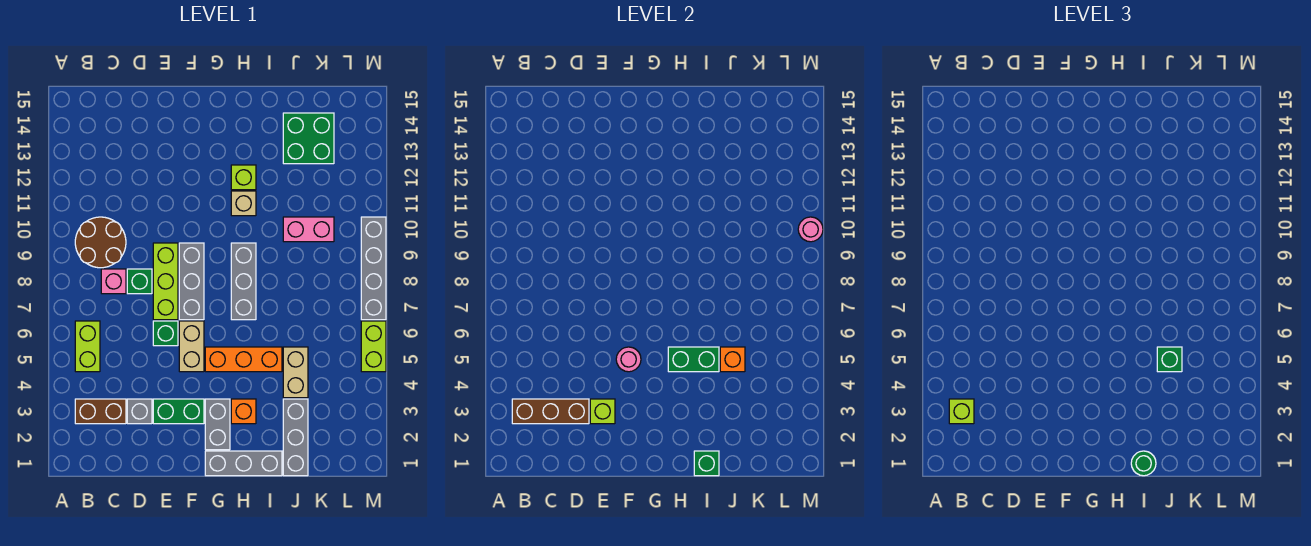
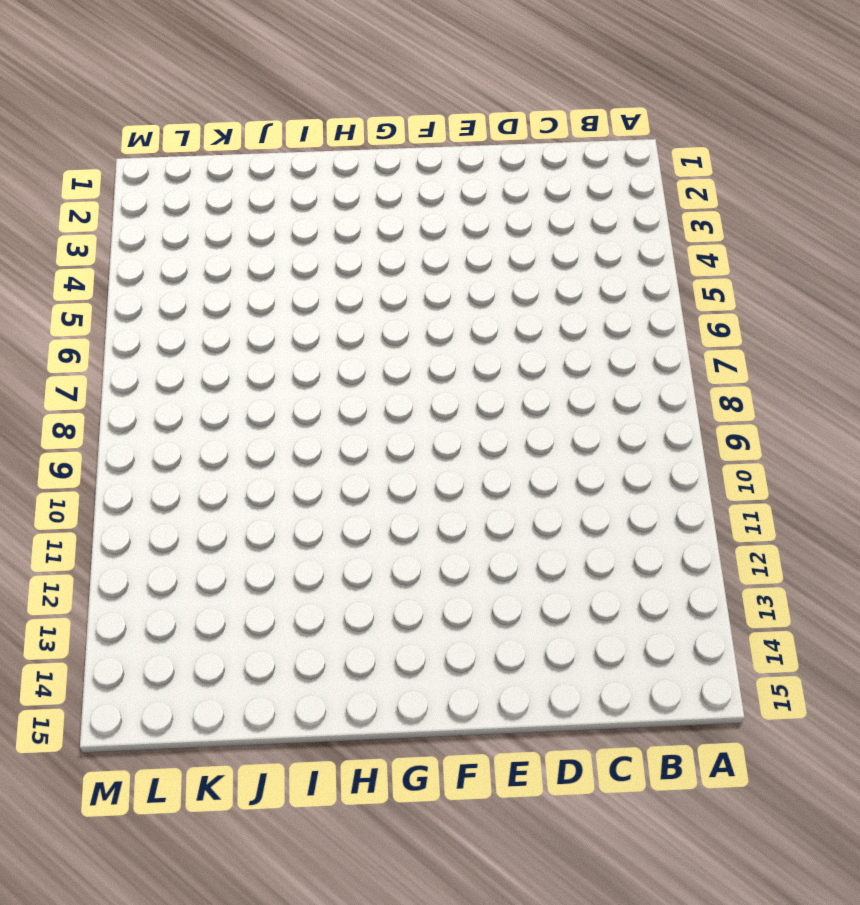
none -> brown 1x2 brick [75,399,126,424]
none -> lime 1x2 brick [75,321,100,372]
none -> brown 2x2 round brick [75,217,126,268]
none -> pink 1x1 brick [101,269,126,294]

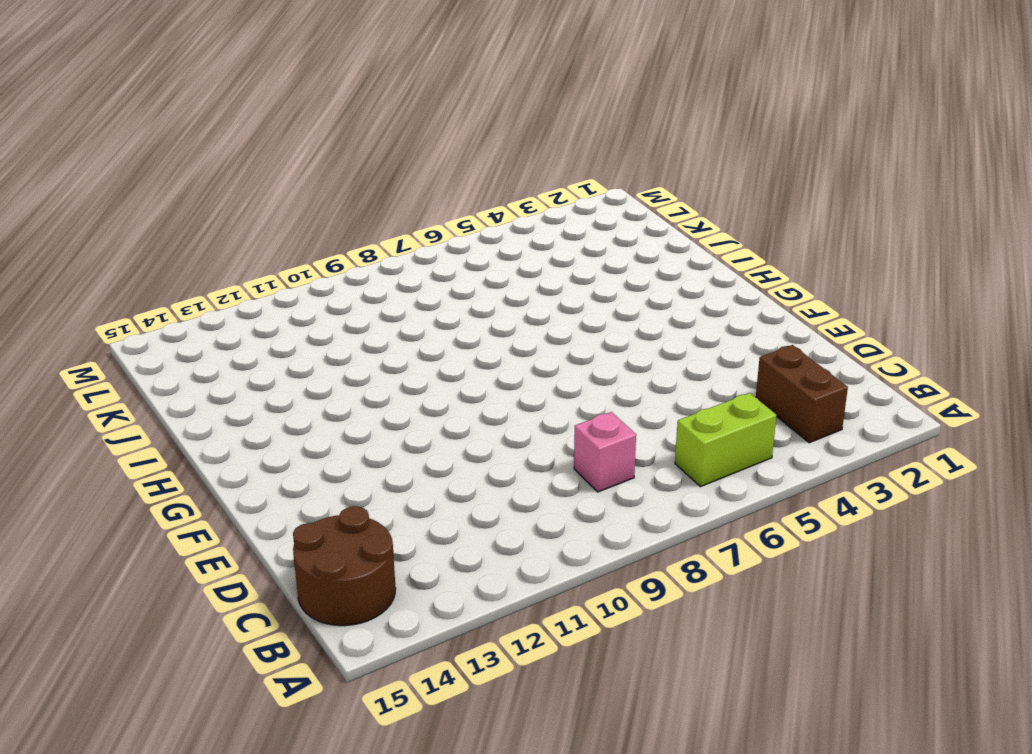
brown 2x2 round brick [293,506,396,626] -> brown 2x2 round brick moved to [75,217,126,268]
none -> grey 1x1 brick [127,399,152,424]
none -> green 1x1 brick [127,269,152,294]
none -> green 1x2 brick [153,399,204,424]
none -> green 1x1 brick [153,321,178,346]

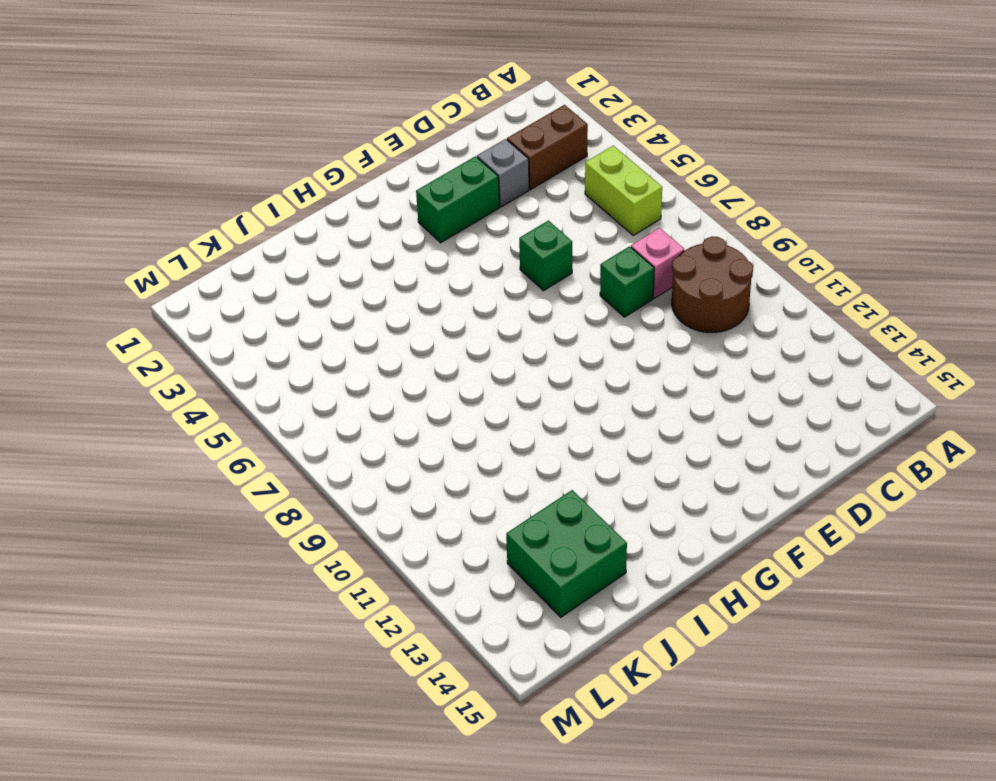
none -> lime 1x3 brick [153,243,178,320]
none -> tan 1x2 brick [179,321,204,372]
none -> grey 1x3 brick [179,243,204,320]
none -> grey 1x3 brick [205,451,282,476]

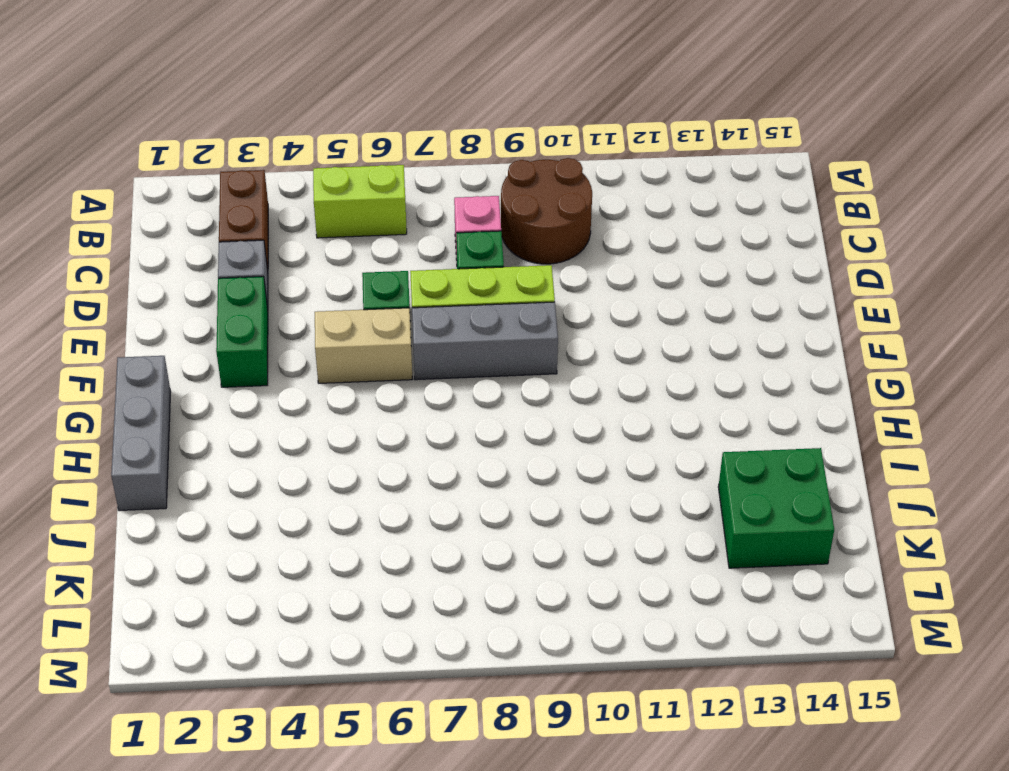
none -> grey 1x2 brick [205,399,230,450]
none -> orange 1x3 brick [205,347,282,372]
none -> orange 1x1 brick [231,399,256,424]
none -> grey 1x3 brick [231,243,256,320]

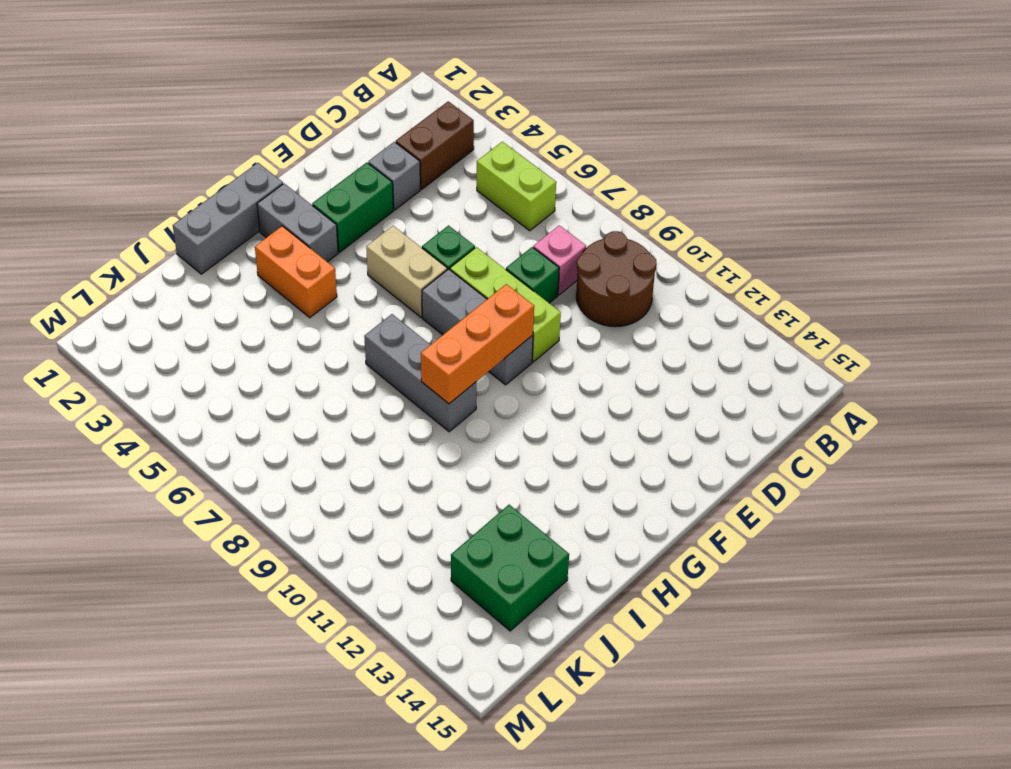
orange 1x3 brick [421,284,534,404] -> orange 1x3 brick moved to [205,347,282,372]
orange 1x2 brick [255,226,337,318] -> orange 1x1 brick [231,399,256,424]
none -> tan 1x1 brick [231,191,256,216]
none -> lime 1x1 brick [231,165,256,190]
none -> grey 1x3 brick [283,399,308,476]
none -> tan 1x2 brick [283,347,308,398]

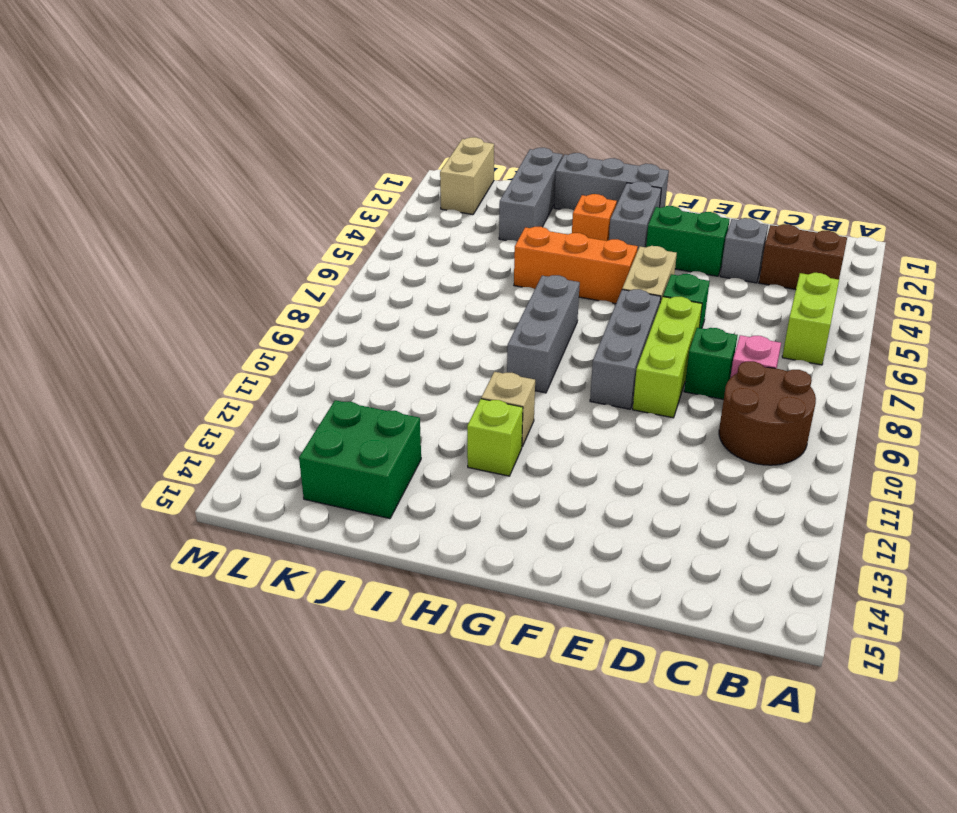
tan 1x2 brick [440,137,494,215] -> tan 1x2 brick moved to [283,347,308,398]
none -> pink 1x2 brick [283,217,334,242]
none -> lime 1x2 brick [361,321,386,372]
none -> grey 1x4 brick [361,217,386,320]
none -> brown 1x3 brick [512,399,589,424]

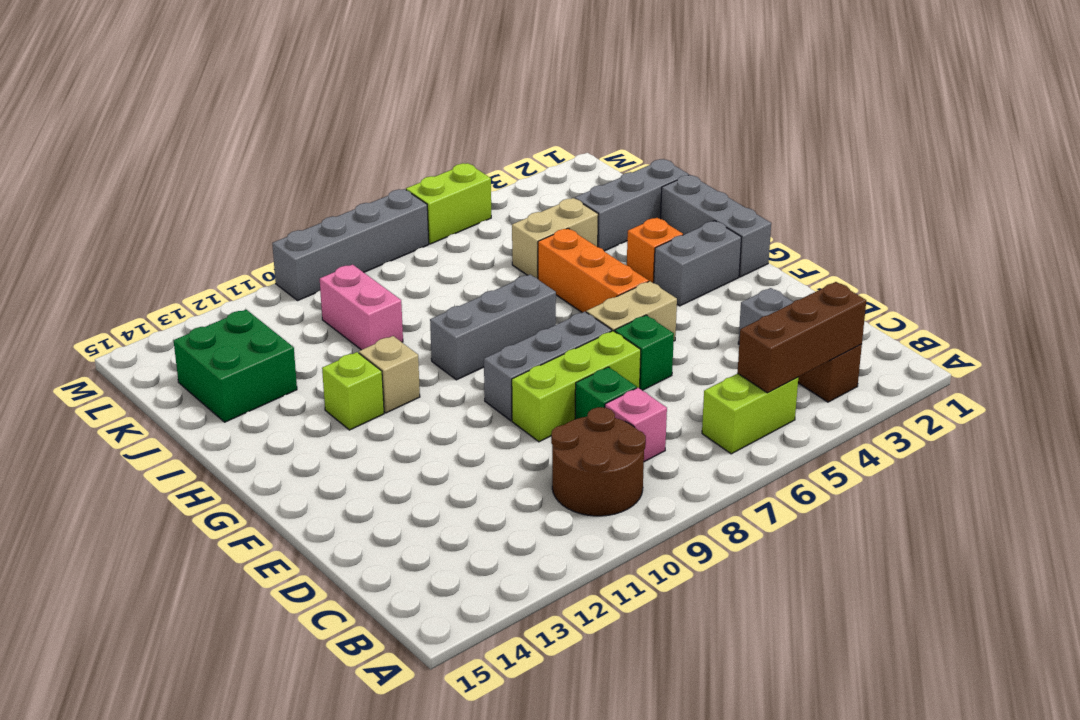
brown 1x3 brick [737,282,866,393] -> brown 1x3 brick turned to [512,399,589,424]
none -> green 1x2 brick [153,399,204,424]
none -> lime 1x1 brick [590,399,615,424]
none -> pink 1x1 round brick [616,347,641,372]
none -> green 1x2 brick [668,347,719,372]

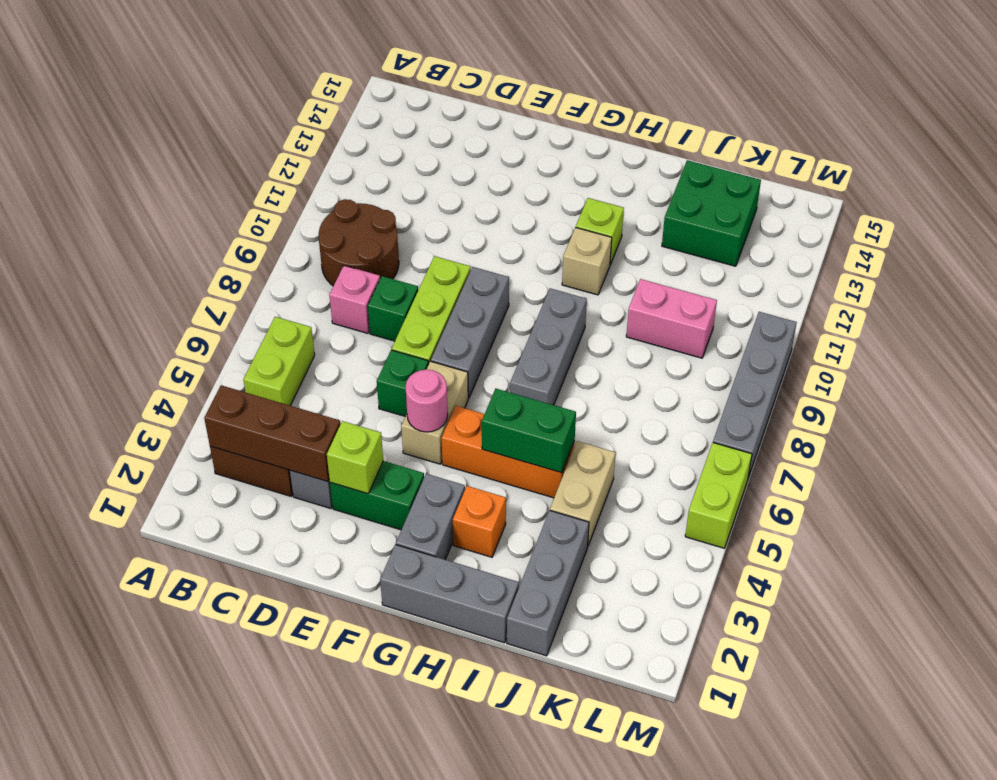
none -> green 1x1 brick [694,451,719,476]
none -> orange 1x1 brick [720,347,745,372]
none -> pink 1x1 round brick [798,217,823,242]
none -> lime 1x1 brick [949,399,974,424]

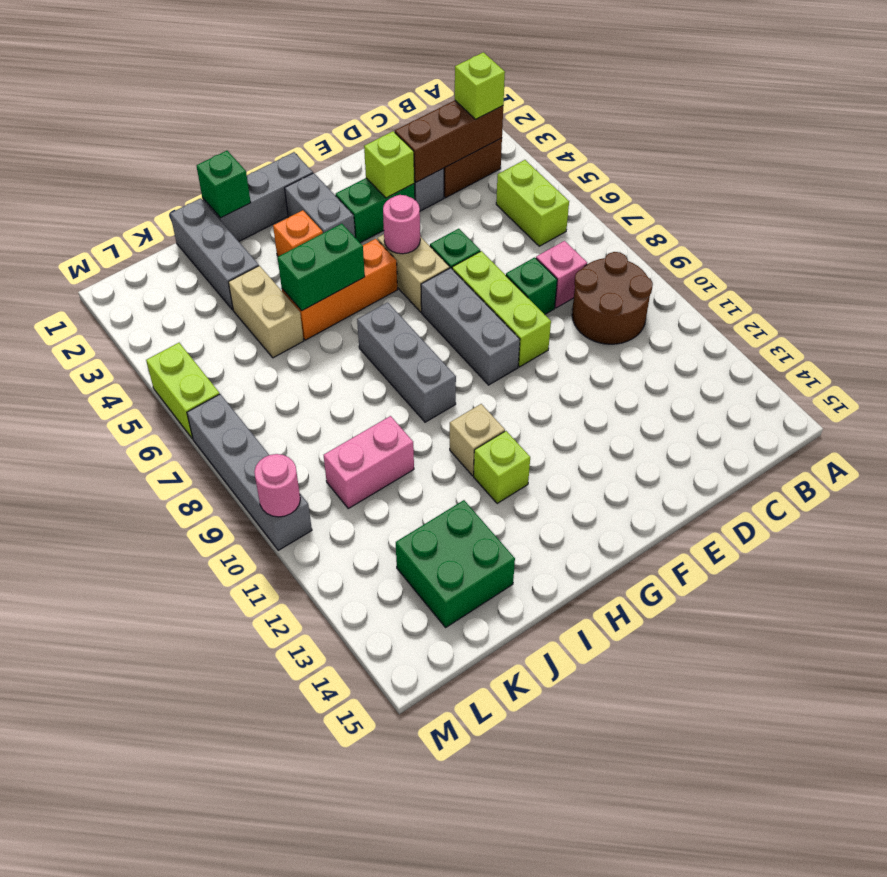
none -> orange 1x1 brick [720,347,745,372]
none -> green 1x1 round brick [1131,451,1156,476]
none -> green 1x1 brick [1157,347,1182,372]

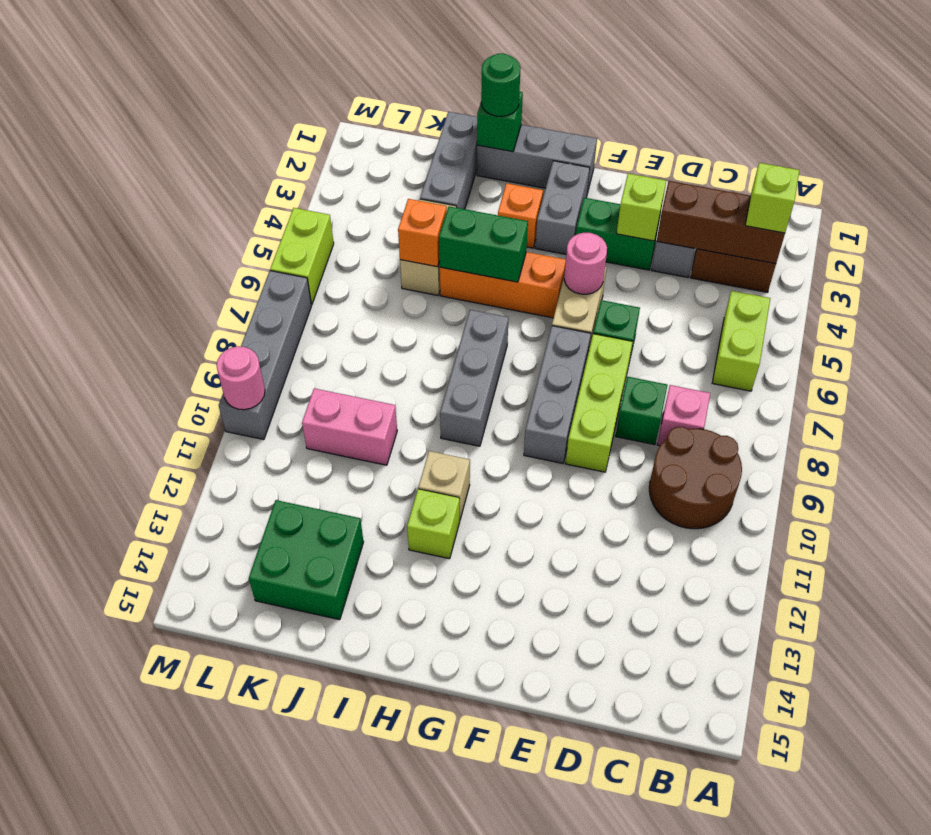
none -> green 1x1 brick [1157,347,1182,372]

